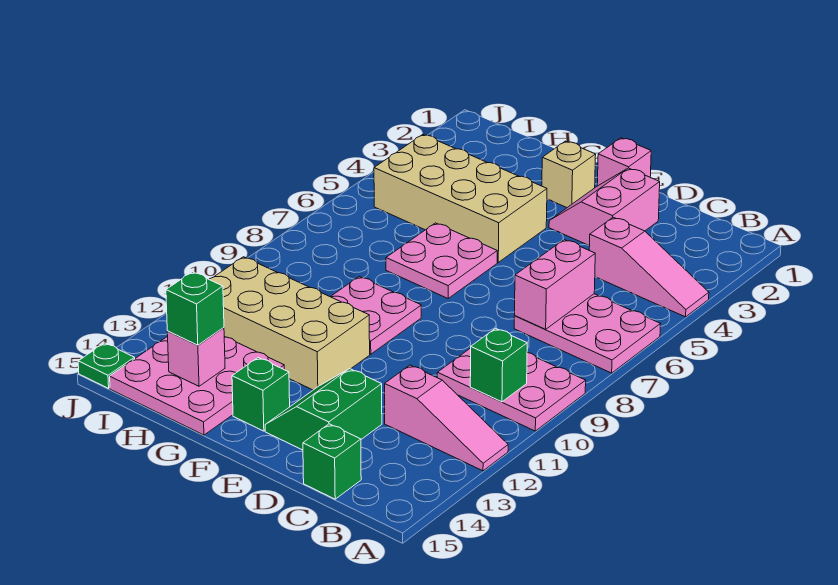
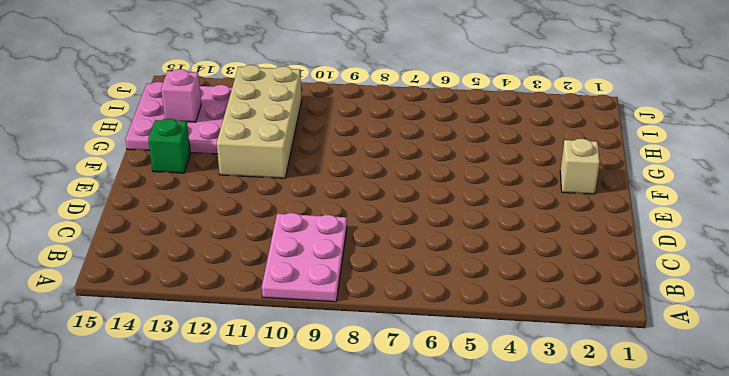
none -> pink 1x3 slope [589,217,709,317]
none -> pink 2x3 plate [514,294,660,373]
none -> pink 1x3 slope [385,365,508,471]

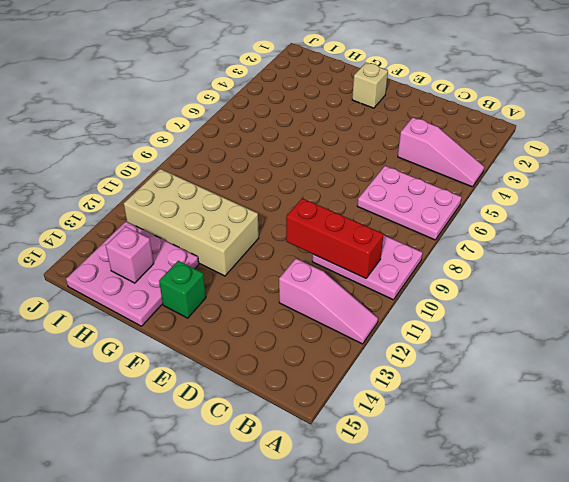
red 1x3 brick [286,198,384,278] -> green 1x1 brick [470,328,527,402]
none -> green 1x1 brick [303,424,361,499]
none -> pink 2x2 slope [549,168,660,246]
none -> green 2x2 slope [265,369,382,450]

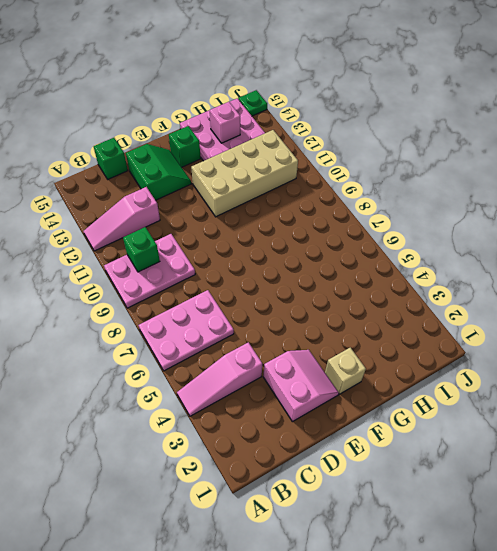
none -> pink 1x1 brick [597,138,651,186]
none -> tan 2x4 brick [374,135,547,262]
none -> pink 2x2 plate [386,223,497,298]

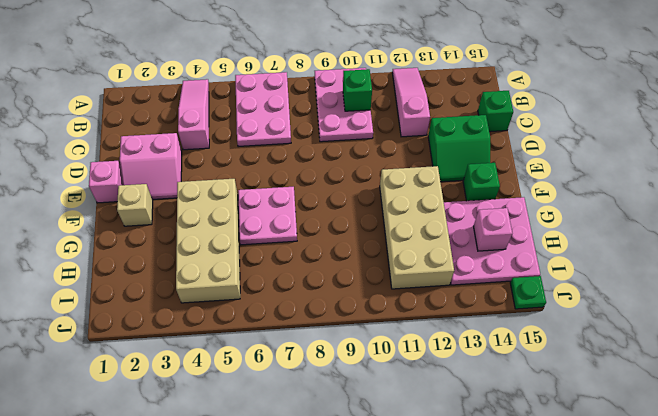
none -> pink 2x2 plate [331,277,421,354]
none -> pink 1x2 brick [515,240,595,329]
none -> green 1x1 brick [166,272,224,345]

